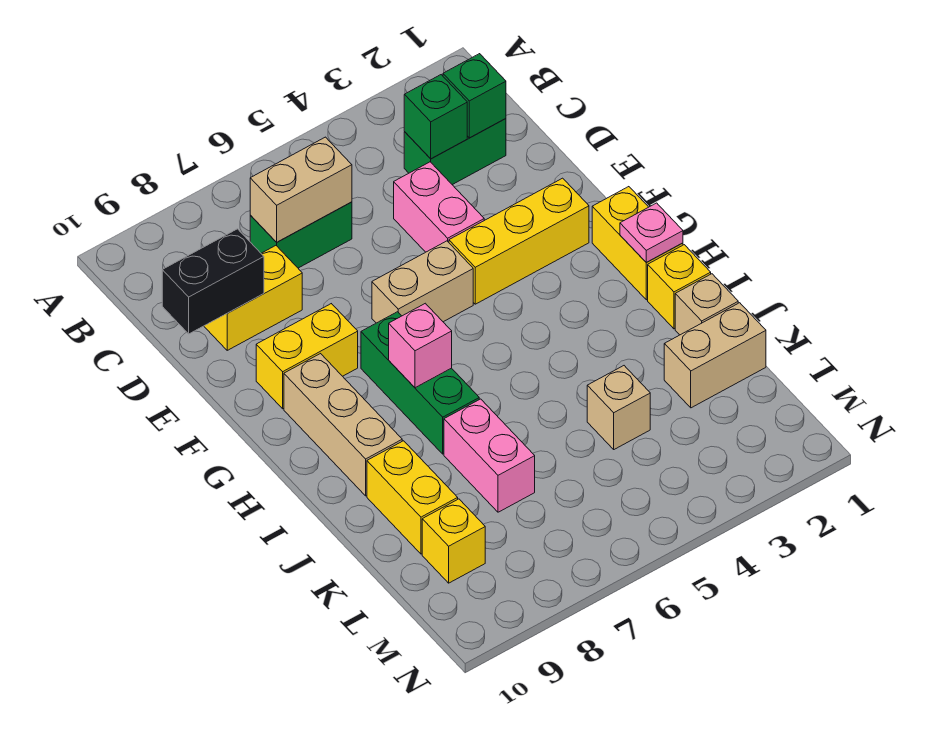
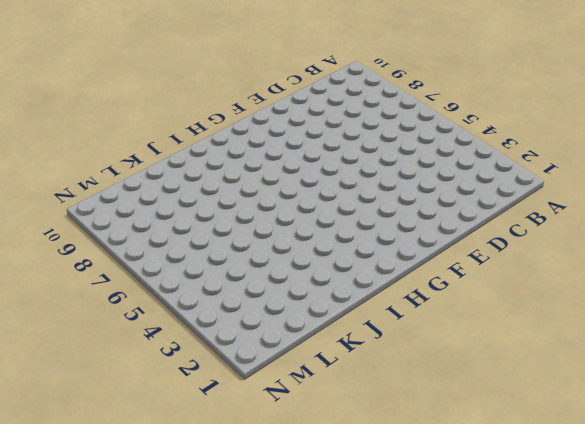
none -> green 1x2 brick [404,118,506,185]
none -> green 1x2 brick [250,202,352,268]
none -> pink 1x2 brick [394,162,484,252]

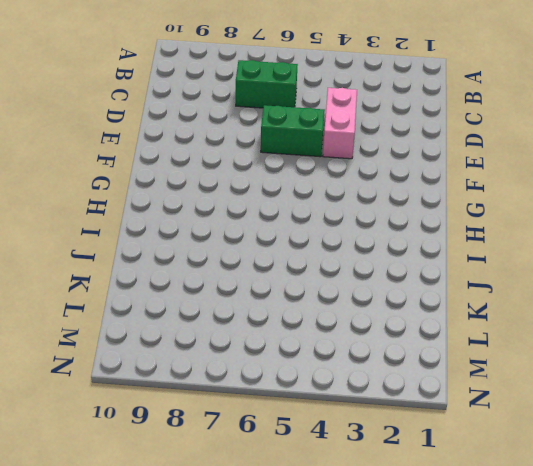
green 1x2 brick [261,105,325,157] -> green 1x2 brick moved to [404,118,506,185]
none -> yellow 1x2 brick [204,246,302,350]
none -> yellow 1x3 brick [449,178,589,304]
none -> tan 1x2 brick [372,241,473,323]

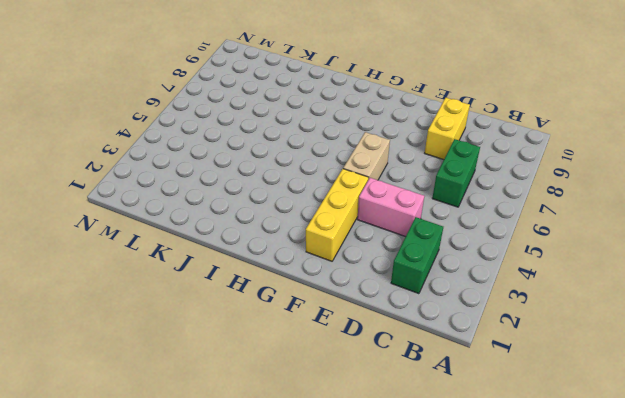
none -> yellow 1x2 brick [256,304,358,409]
none -> yellow 1x2 brick [592,187,683,300]
none -> green 1x3 brick [361,312,479,454]

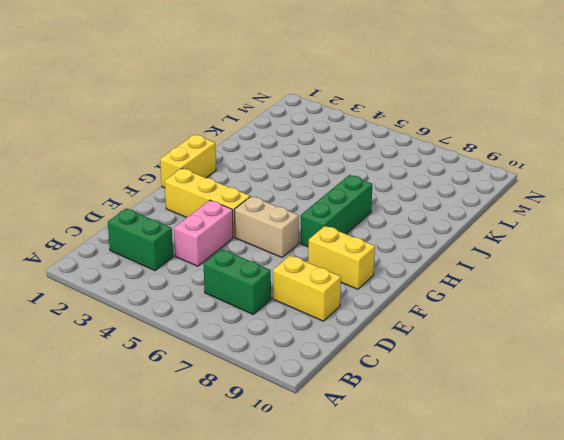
none -> tan 1x3 brick [284,354,402,496]
none -> yellow 1x1 brick [648,245,711,329]
none -> tan 1x1 brick [675,274,738,335]

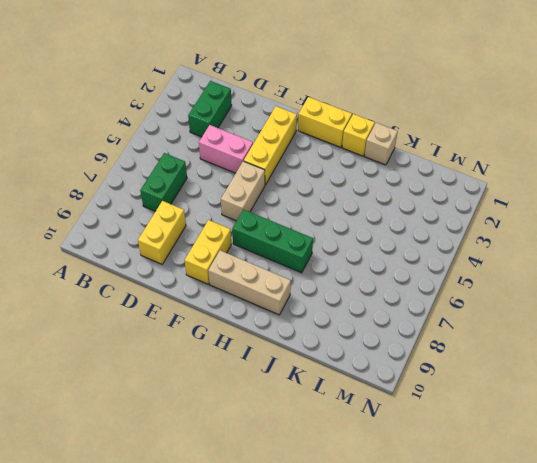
none -> pink 1x2 brick [444,399,535,512]
none -> yellow 1x2 brick [367,441,458,554]
none -> tan 1x2 brick [664,303,766,408]

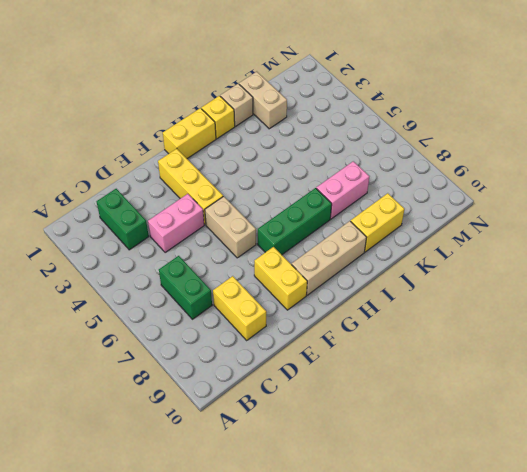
none -> tan 1x1 brick [587,366,650,449]
none -> yellow 1x1 brick [422,499,485,583]
none -> green 1x1 brick [443,54,506,138]

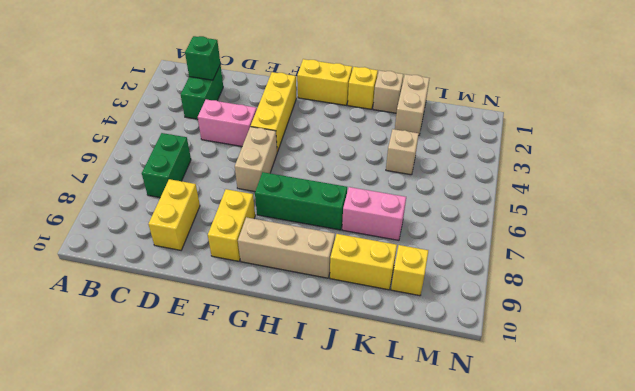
none -> green 1x1 brick [404,75,467,159]
none -> tan 1x2 brick [250,137,352,242]
none -> black 1x2 brick [162,229,264,334]

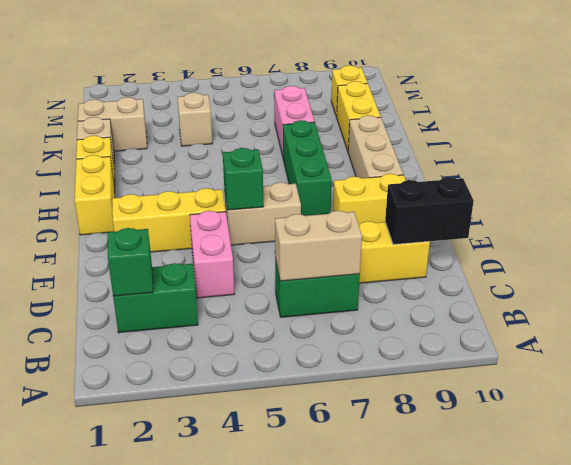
green 1x1 brick [223,148,264,210] -> green 1x1 brick moved to [404,75,467,159]
none -> pink 1x1 plate [620,203,683,263]
none -> pink 1x1 brick [389,303,452,388]

